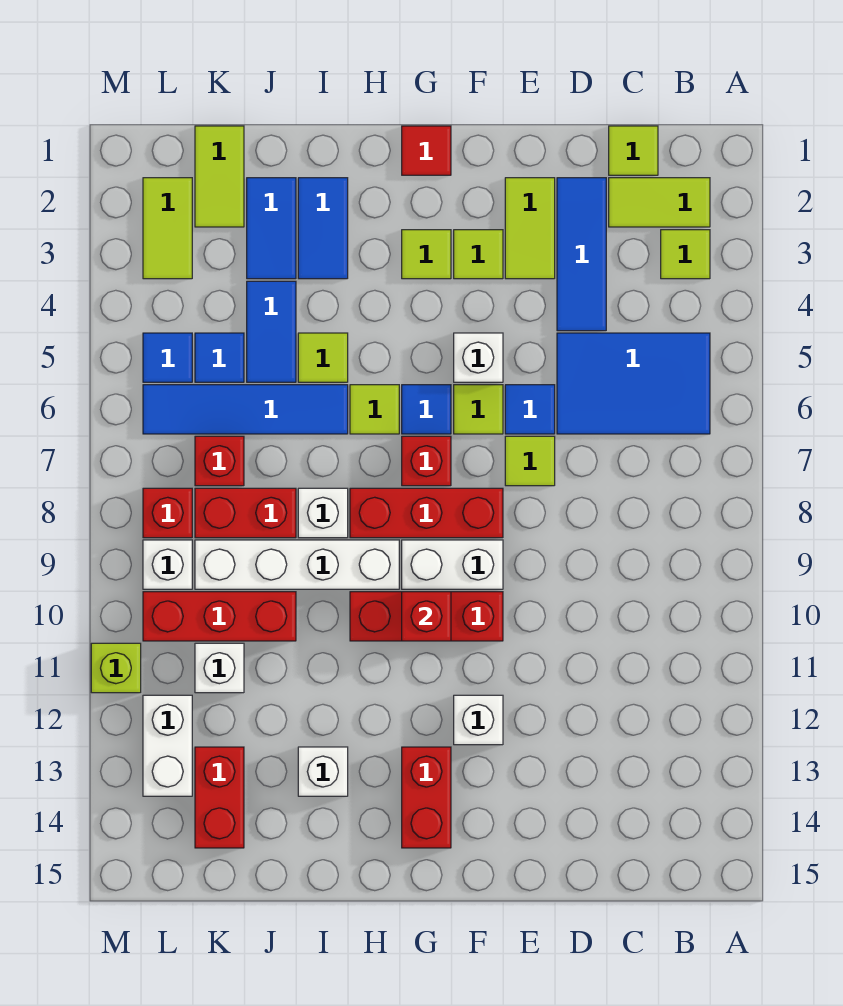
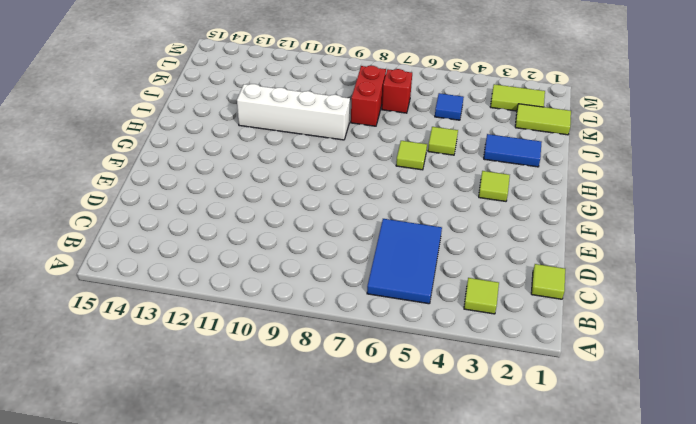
white 1x4 brick [237,84,350,140] -> white 1x4 brick turned to [195,540,399,589]
none -> lime 1x2 tile [609,178,710,227]
none -> blue 1x3 tile [557,178,606,331]
none -> lime 1x2 tile [505,178,555,279]
none -> blue 1x1 tile [505,385,555,434]

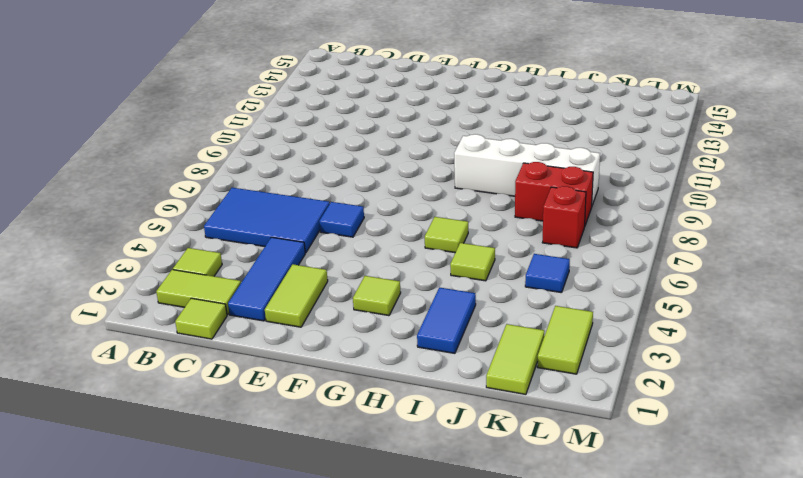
none -> lime 1x1 tile [505,436,555,486]
none -> lime 1x1 tile [454,230,503,279]
none -> white 1x1 brick [454,333,503,382]
none -> lime 1x1 tile [454,385,503,434]

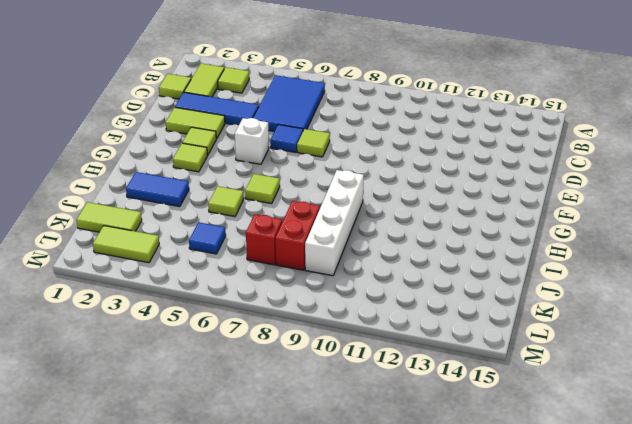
none -> lime 1x1 tile [454,385,503,434]
none -> red 1x3 brick [350,488,503,538]
none -> white 1x2 brick [402,540,503,589]
none -> red 1x3 brick [350,592,503,641]

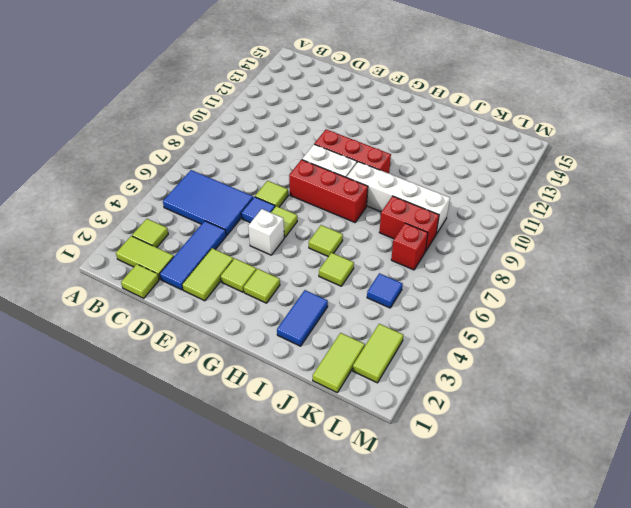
none -> white 1x1 brick [454,695,503,745]
none -> red 1x1 tile [402,126,451,175]
none -> blue 1x1 tile [402,385,451,434]
none -> red 1x1 brick [402,436,451,486]

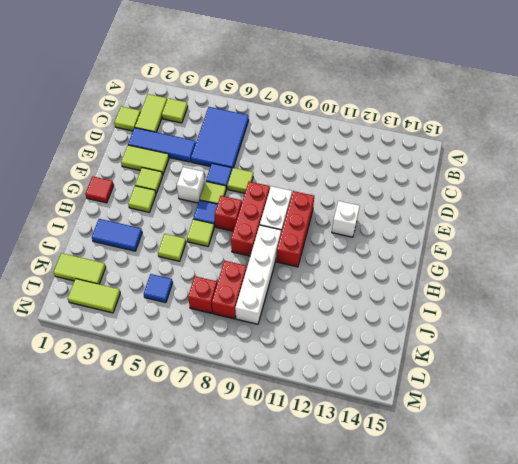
none -> red 1x2 brick [402,747,451,848]
none -> blue 1x4 tile [143,385,348,434]
none -> white 1x1 brick [298,488,348,538]
none -> white 1x1 brick [298,747,348,796]

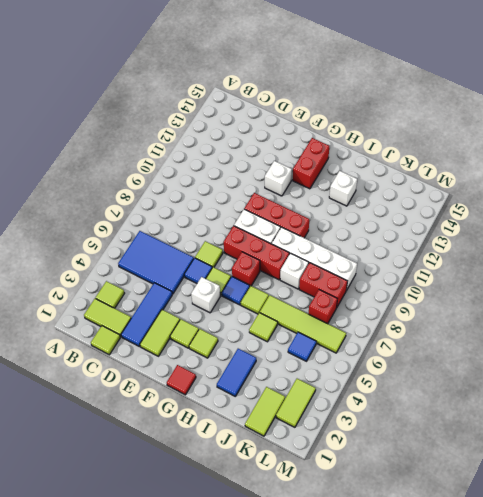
lime 1x4 tile [260,295,346,353] -> blue 1x4 tile [143,385,348,434]
none -> blue 1x2 tile [247,178,296,279]
none -> blue 1x2 tile [247,281,296,382]
none -> red 1x3 brick [143,592,296,641]
none -> white 1x1 brick [195,643,244,693]

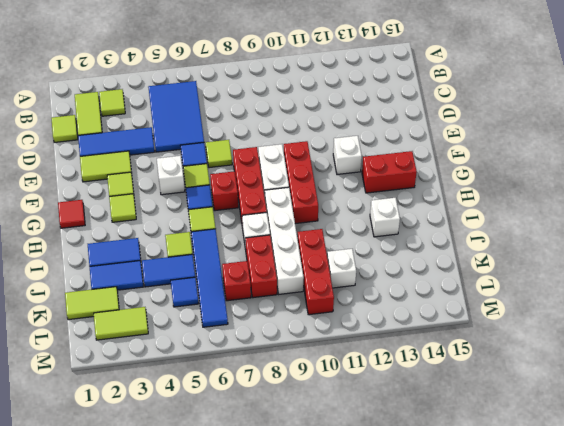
none -> red 1x2 brick [195,747,244,848]
none -> blue 1x1 tile [143,333,192,382]
none -> red 1x1 brick [143,488,192,538]
none -> white 1x1 brick [143,540,192,589]

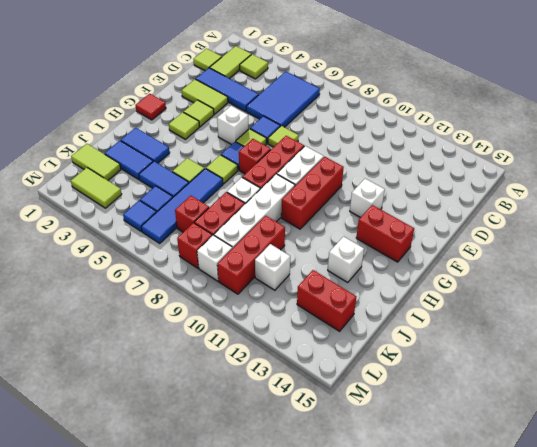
none -> white 1x2 brick [143,695,192,796]
none -> lime 1x1 brick [91,643,141,693]
none -> red 1x1 brick [402,592,451,641]

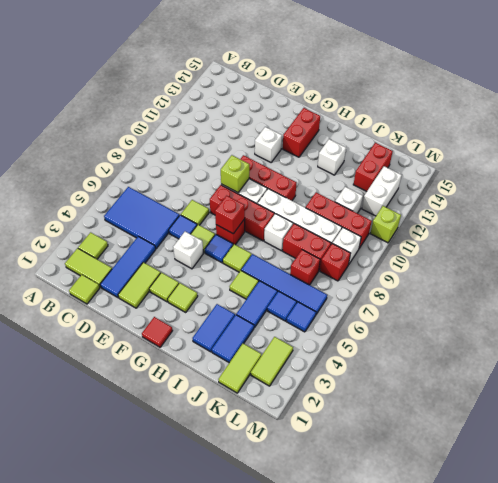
lime 1x1 brick [221,155,249,193] -> none
red 1x1 brick [215,196,245,234] -> red 1x1 brick moved to [402,592,451,641]

